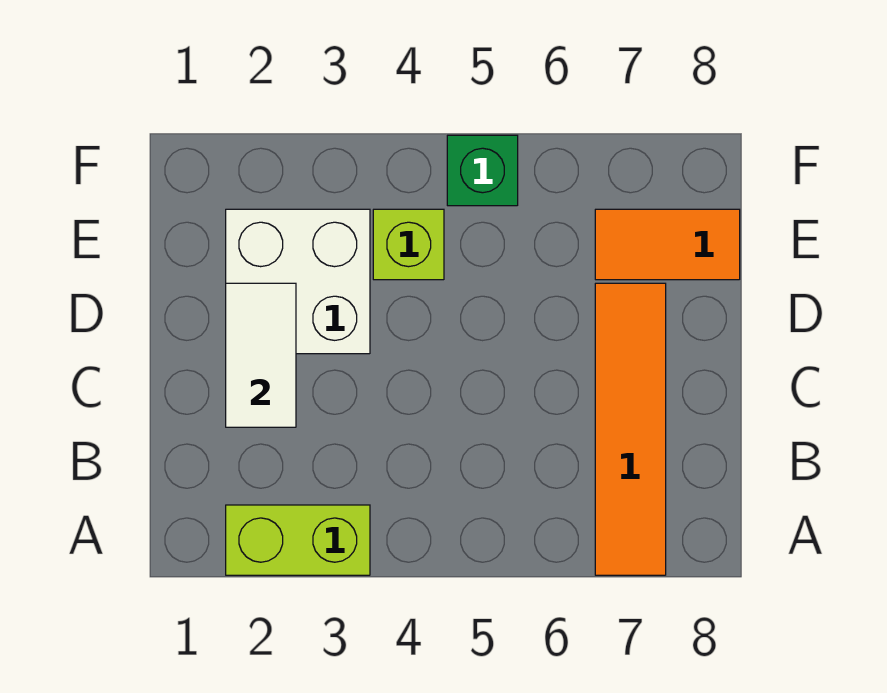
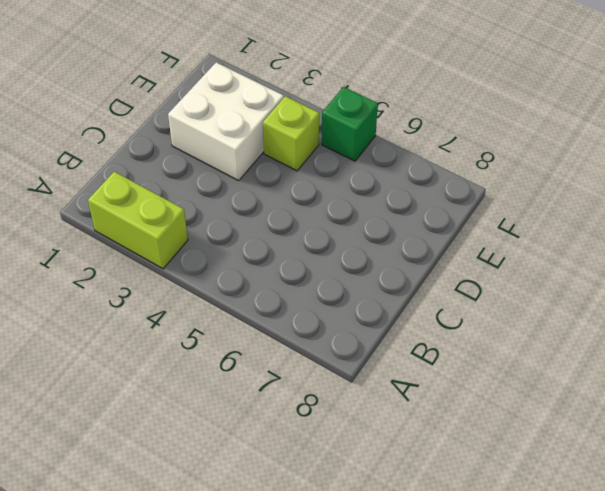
none -> orange 1x4 tile [595,283,666,575]
none -> orange 1x2 tile [595,209,740,280]

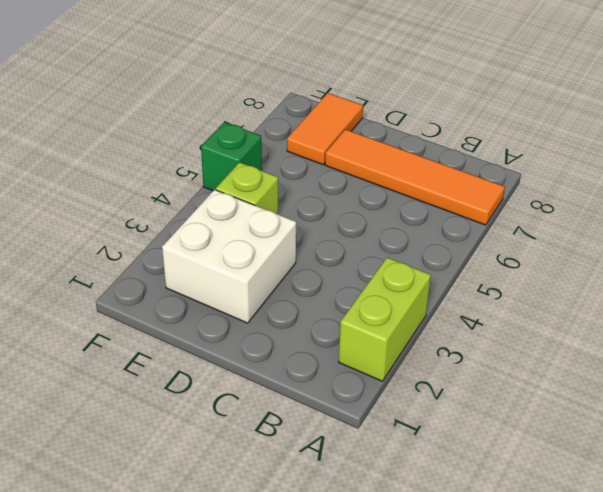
none -> white 1x2 tile [226,283,296,427]

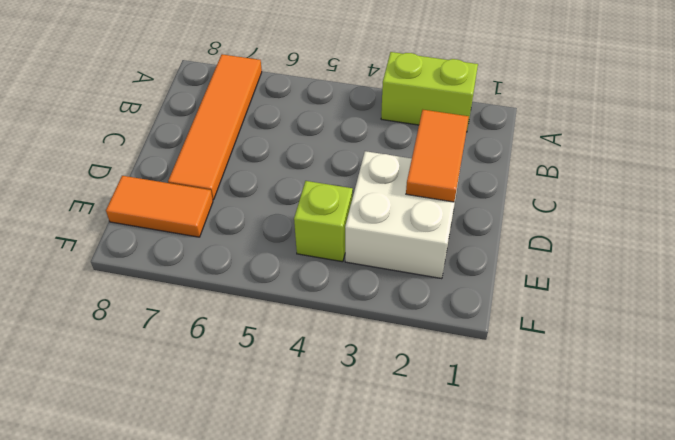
orange 1x2 tile [406,110,469,202] -> white 1x2 tile [226,283,296,427]
none -> green 1x1 brick [447,135,518,206]

